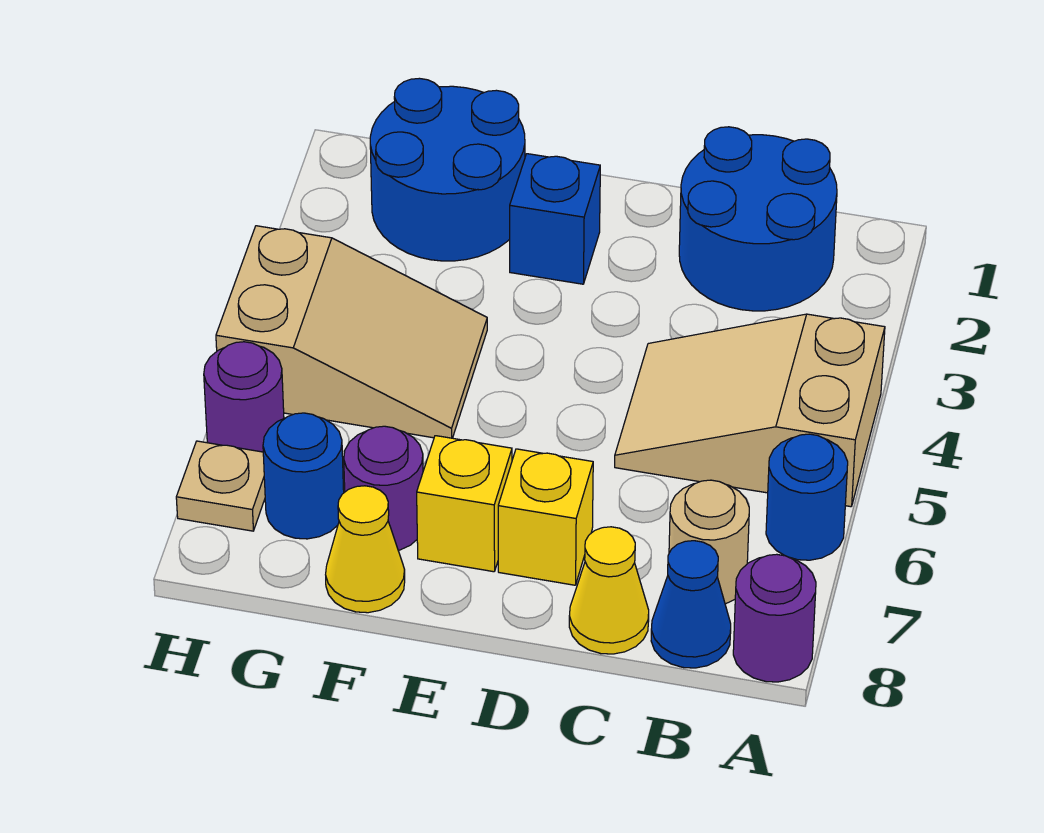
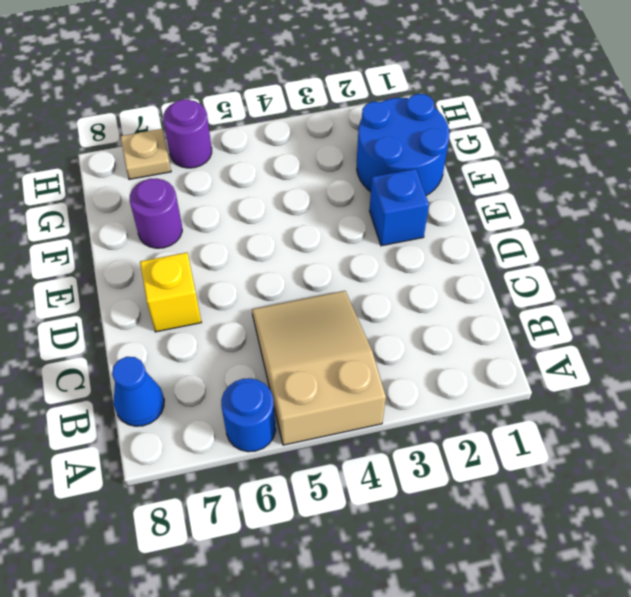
none -> purple 1x1 round brick [733,554,816,682]
none -> blue 2x2 round brick [679,127,837,311]
none -> tan 1x1 round brick [669,480,749,604]

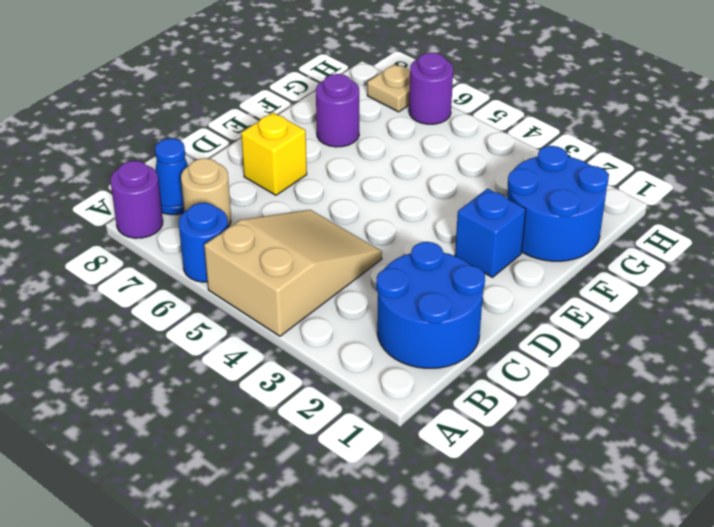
none -> yellow 1x1 cone [569,527,649,654]
none -> yellow 1x1 brick [417,436,512,572]
none -> tan 2x3 slope [216,226,487,438]

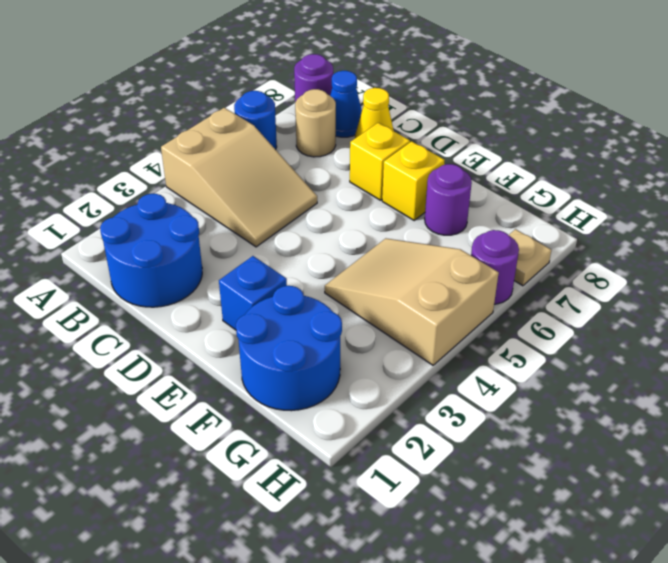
none -> yellow 1x1 cone [326,486,405,613]
none -> blue 1x1 round brick [263,413,344,539]

